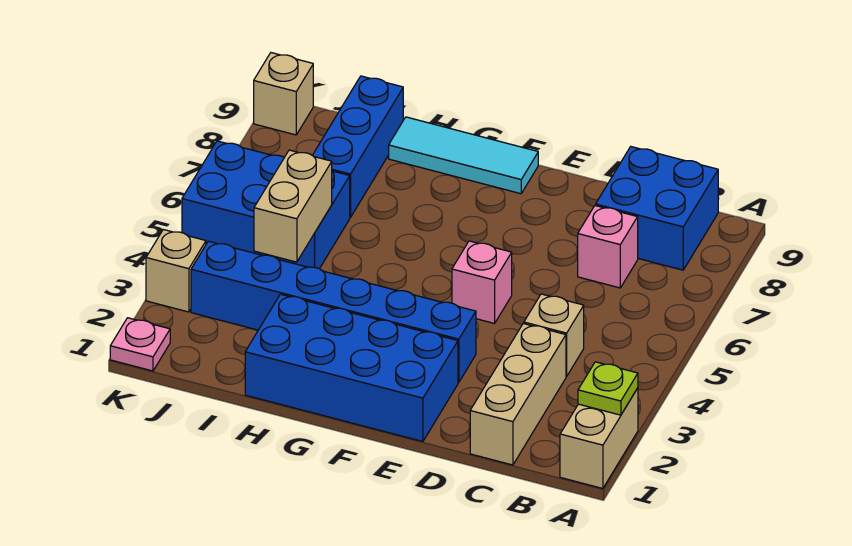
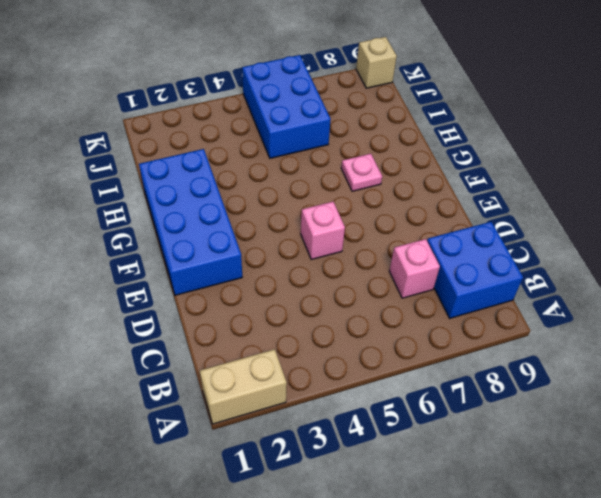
pink 1x1 plate [341,154,382,191] -> pink 1x1 plate moved to [110,318,170,371]
none -> tan 1x3 brick [470,324,566,465]
none -> tan 1x1 brick [524,294,584,376]
none -> blue 1x6 brick [191,241,476,383]

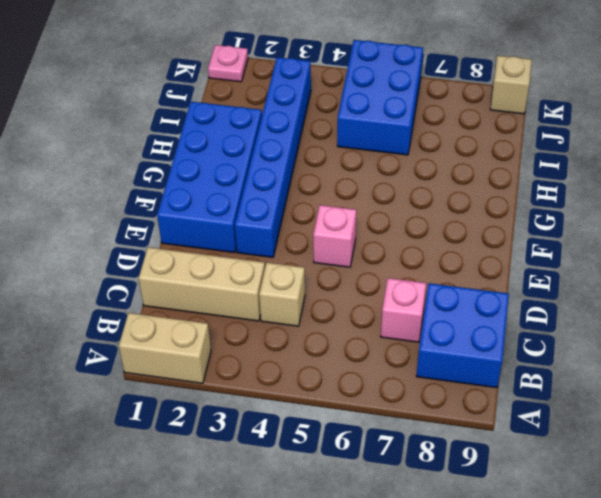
none -> cyan 1x3 tile [389,117,538,194]
none -> blue 1x3 brick [313,76,403,217]
none -> tan 1x1 brick [146,230,206,312]

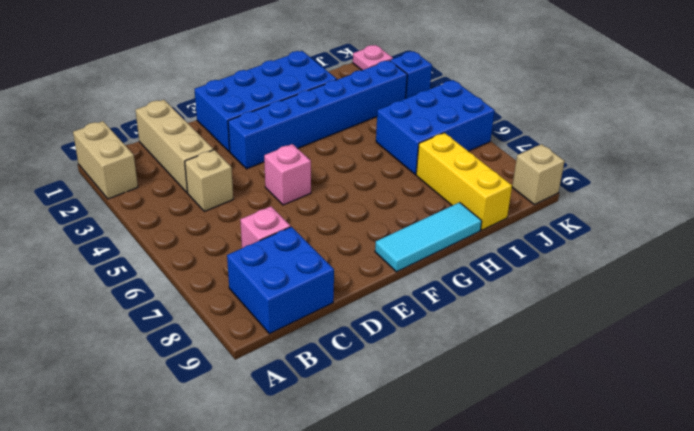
yellow 1x3 brick [416,133,512,230] -> blue 1x3 brick [313,76,403,217]
blue 1x1 brick [390,51,432,98] -> tan 1x1 brick [146,230,206,312]
none -> lime 1x1 plate [578,362,638,415]
none -> tan 1x2 brick [254,150,332,262]

